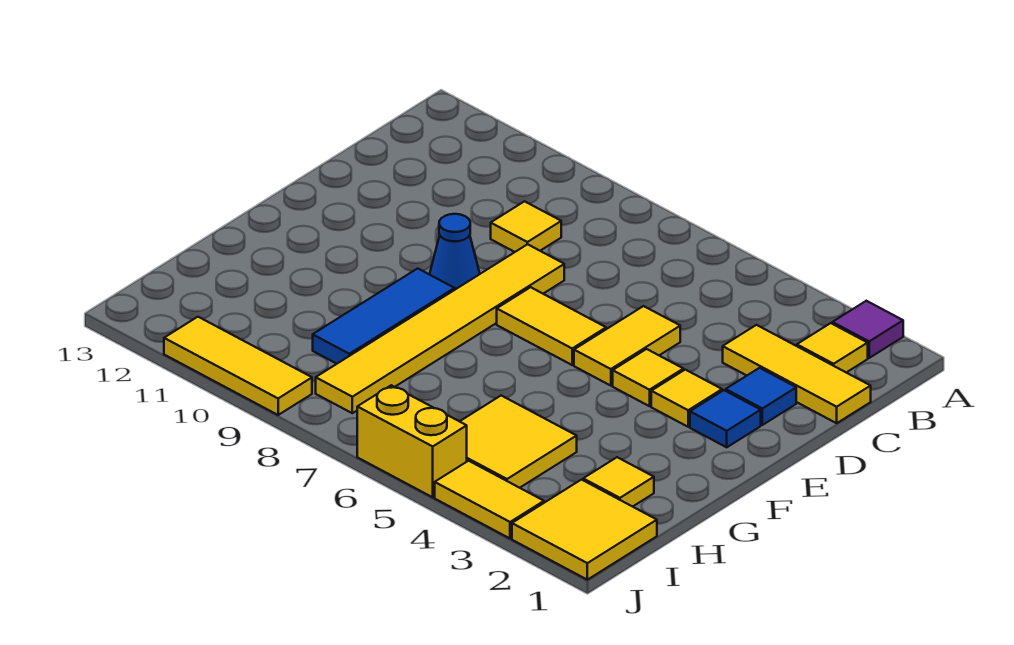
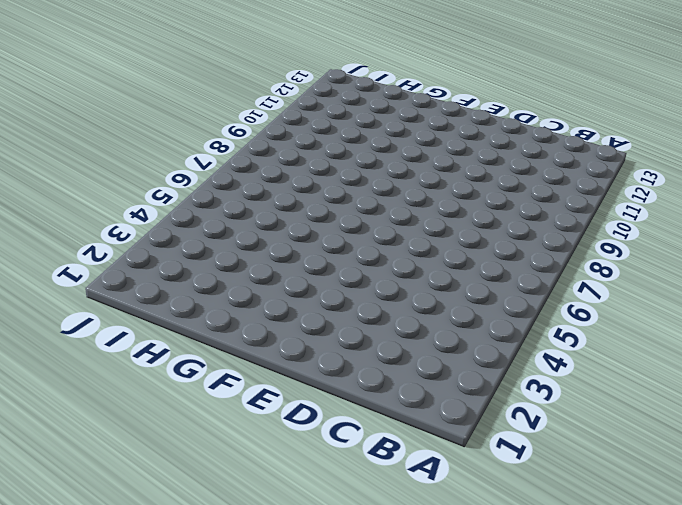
none -> purple 1x1 tile [832,301,903,358]
none -> yellow 1x1 tile [797,323,868,373]
none -> yellow 1x3 tile [723,325,871,423]

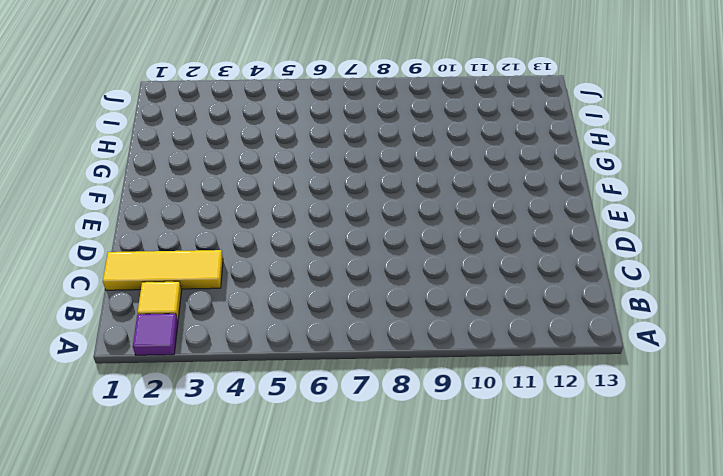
none -> yellow 1x1 tile [491,201,561,252]
none -> blue 1x1 tile [726,368,796,425]
none -> yellow 1x2 tile [574,306,680,386]

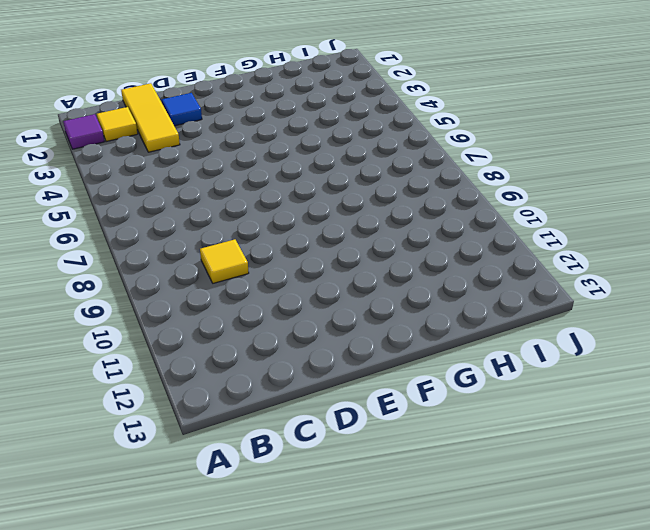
none -> yellow 1x2 tile [574,306,680,386]
none -> yellow 1x6 tile [316,244,564,413]
none -> blue 1x1 tile [690,390,761,447]

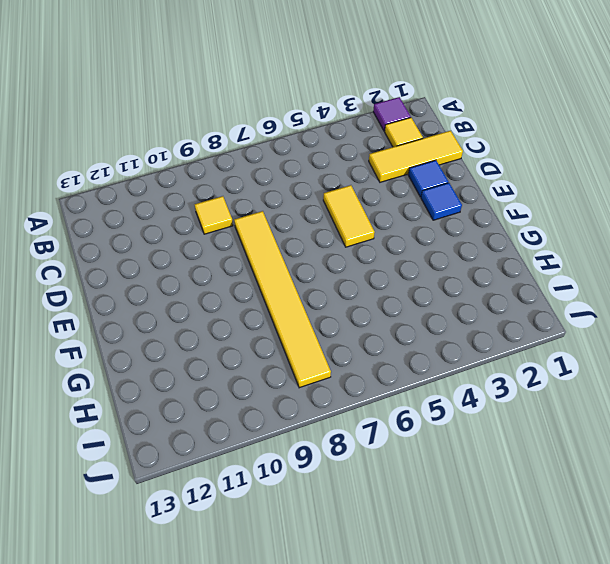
none -> yellow 1x1 tile [651,370,722,427]
none -> yellow 1x1 tile [613,349,683,406]
none -> yellow 1x2 tile [497,287,606,365]

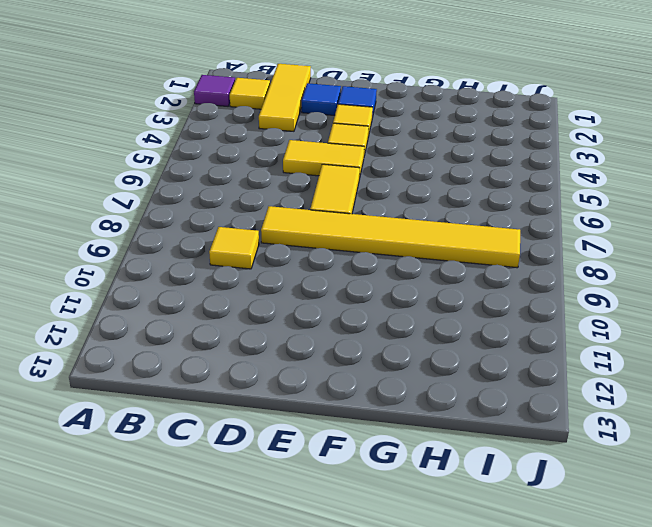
none -> blue 1x1 cone [430,214,479,289]
none -> blue 1x3 tile [313,268,455,364]
none -> yellow 1x1 tile [583,457,654,507]

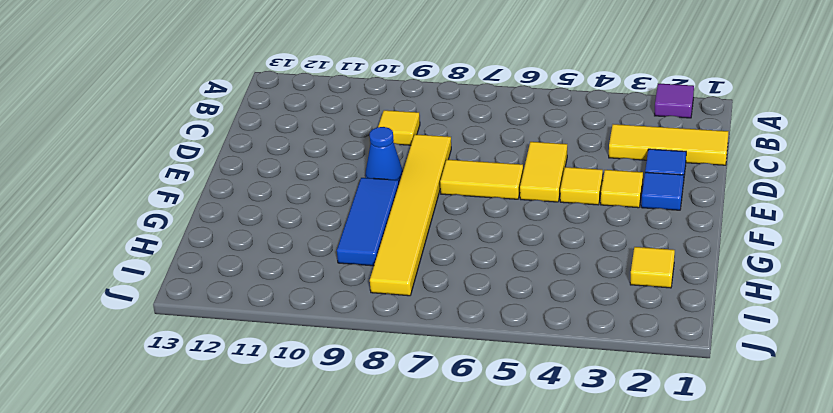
none -> yellow 1x1 tile [797,323,868,373]
none -> yellow 2x2 tile [460,396,577,488]
none -> yellow 2x2 tile [512,480,657,580]

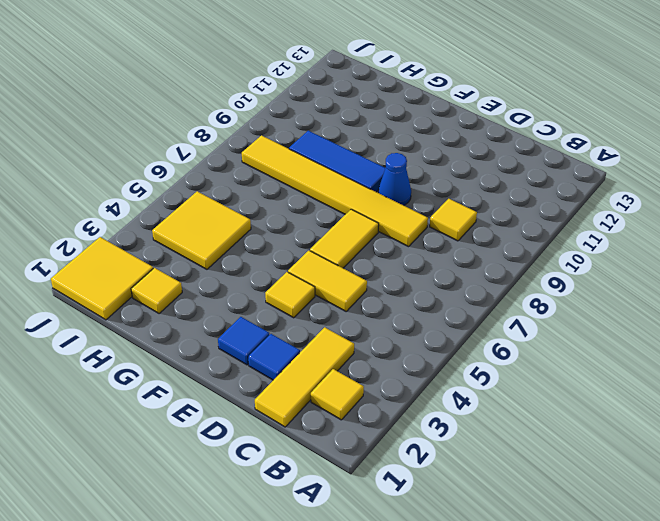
none -> purple 1x1 tile [832,301,903,358]
none -> yellow 1x1 tile [651,370,722,427]
none -> yellow 1x2 tile [435,461,544,539]

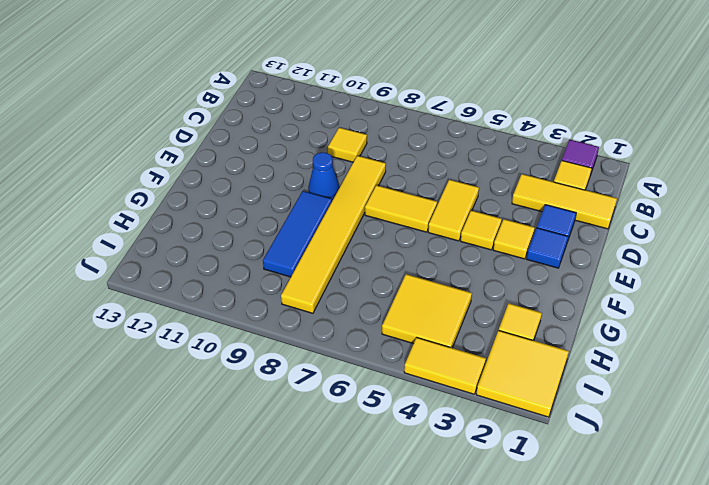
none -> yellow 1x2 brick [357,385,467,497]
none -> yellow 1x3 tile [164,317,312,415]

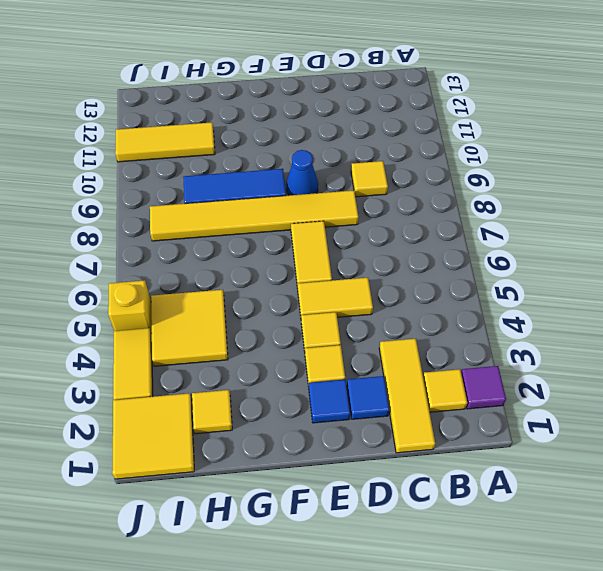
yellow 1x3 tile [115,122,215,162] -> yellow 1x3 tile turned to [164,317,312,415]
yellow 1x1 brick [108,280,152,333] -> yellow 1x2 brick [357,385,467,497]

